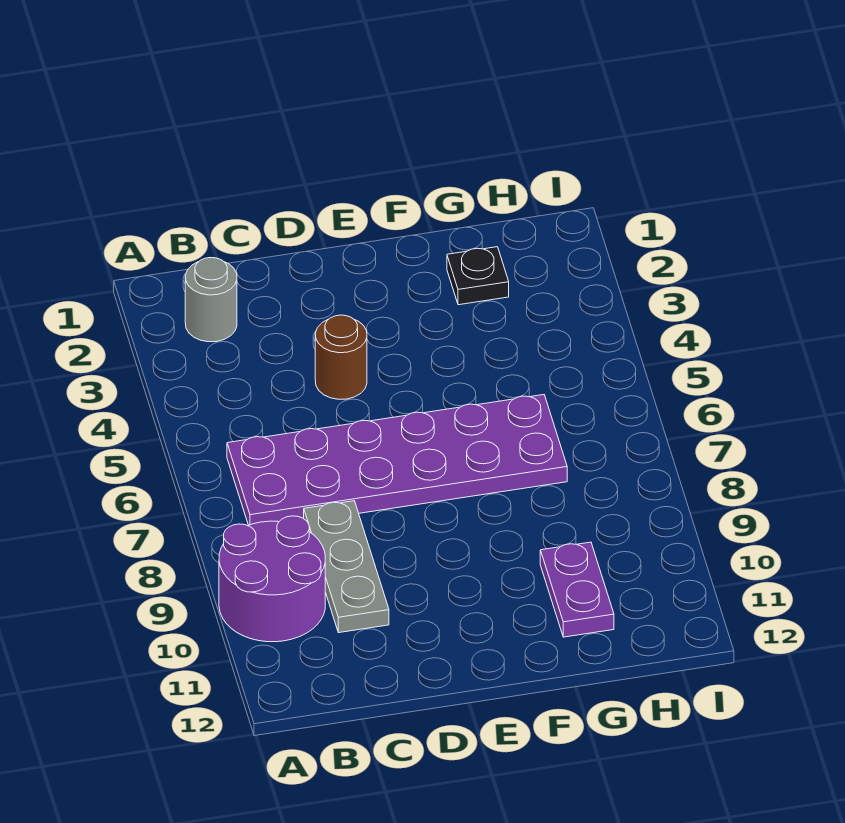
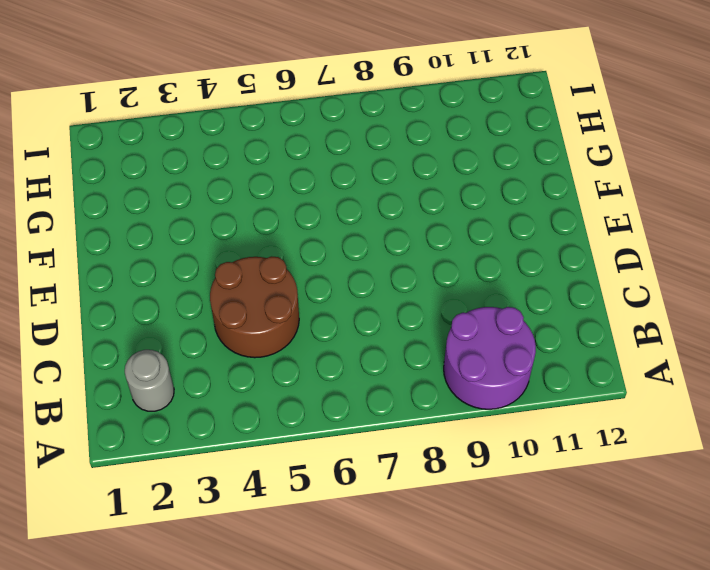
brown 2x2 round brick [210,256,299,358] -> brown 1x1 round brick [315,315,367,399]
none -> purple 2x6 plate [227,395,567,525]
none -> grey 1x3 plate [304,501,389,633]

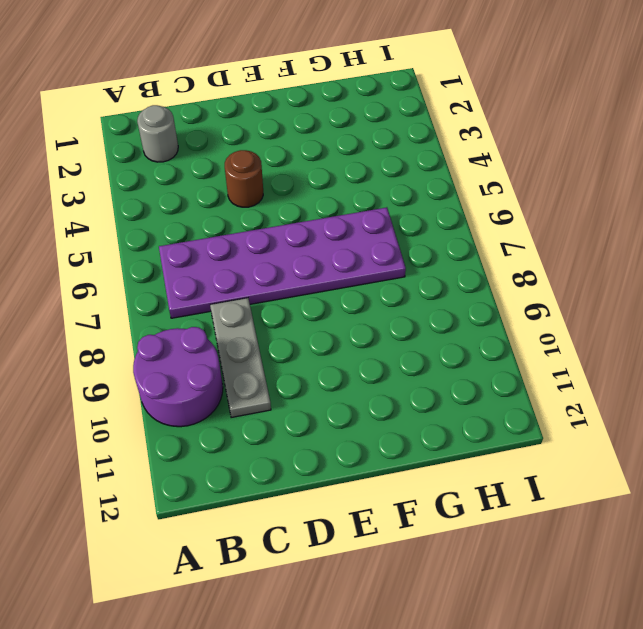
none -> black 1x1 plate [447,247,509,305]
none -> purple 1x2 plate [540,542,614,637]

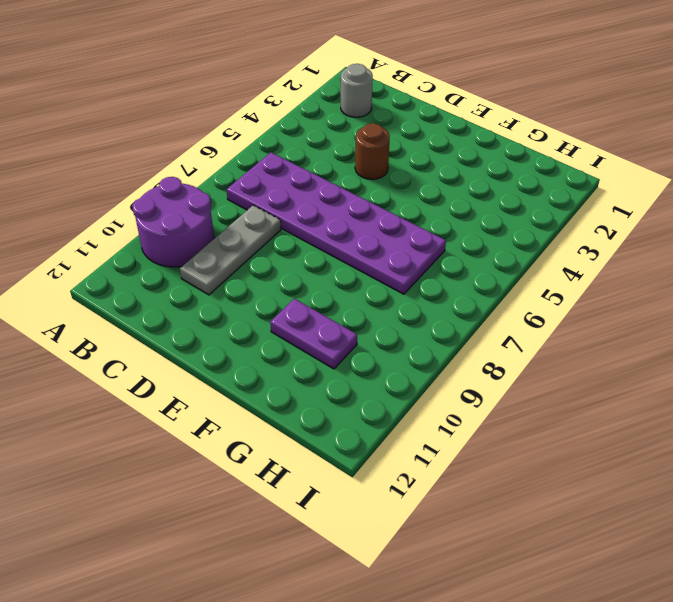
purple 1x2 plate [270,299,357,369] -> purple 1x2 plate turned to [540,542,614,637]
none -> black 1x1 plate [447,247,509,305]

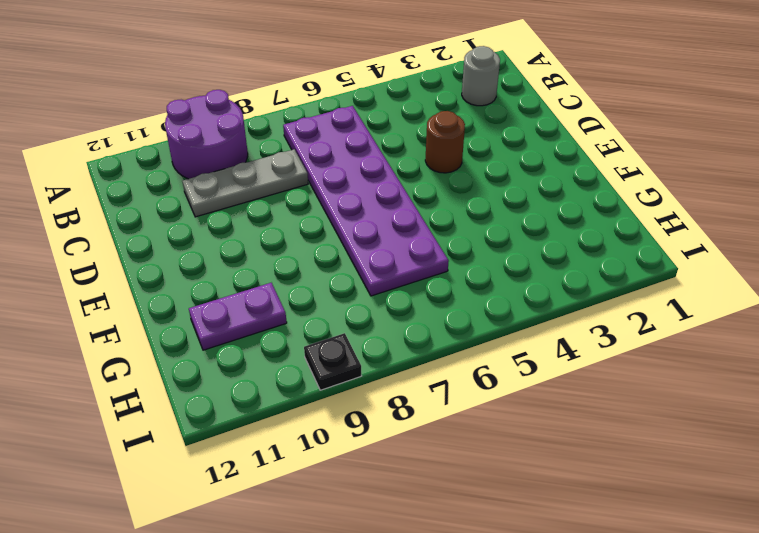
black 1x1 plate [304,333,362,390] -> black 1x1 plate moved to [447,247,509,305]

